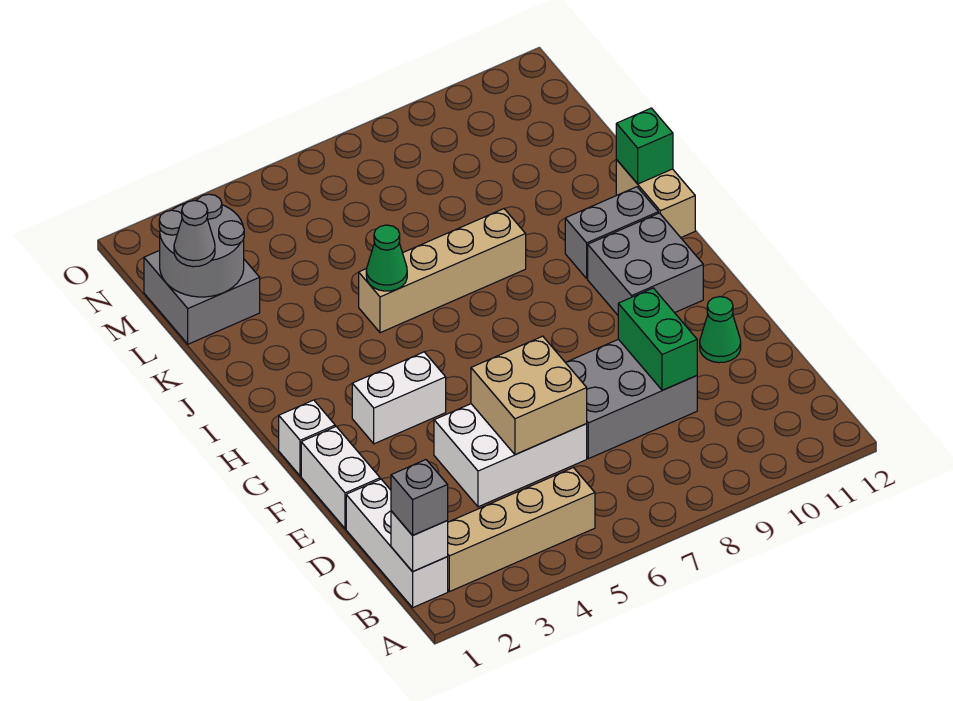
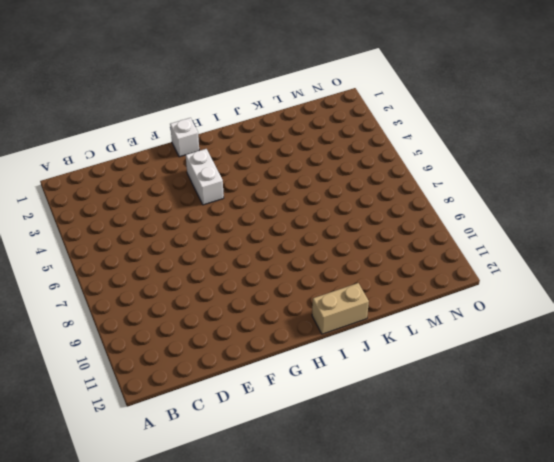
none -> white 1x3 brick [346,479,448,608]
none -> tan 1x4 brick [447,468,595,592]
none -> white 2x3 brick [434,404,587,507]

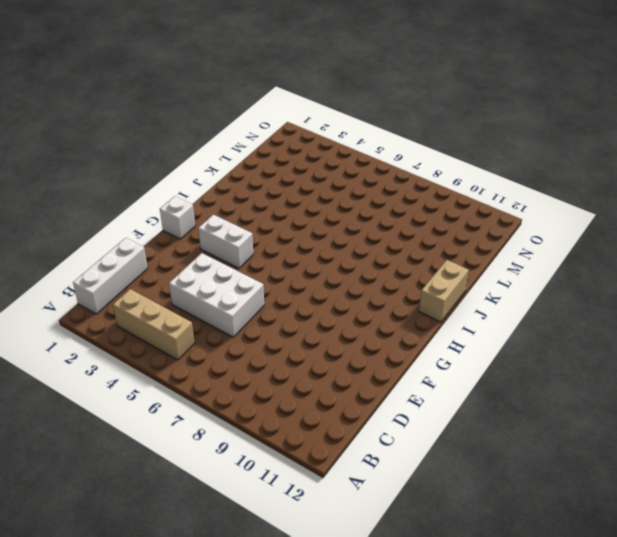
tan 1x3 brick [113,289,194,360] -> tan 1x4 brick [447,468,595,592]
none -> grey 2x3 brick [566,339,697,459]
none -> white 1x2 brick [301,427,380,529]
none -> green 1x1 cone [700,297,741,363]

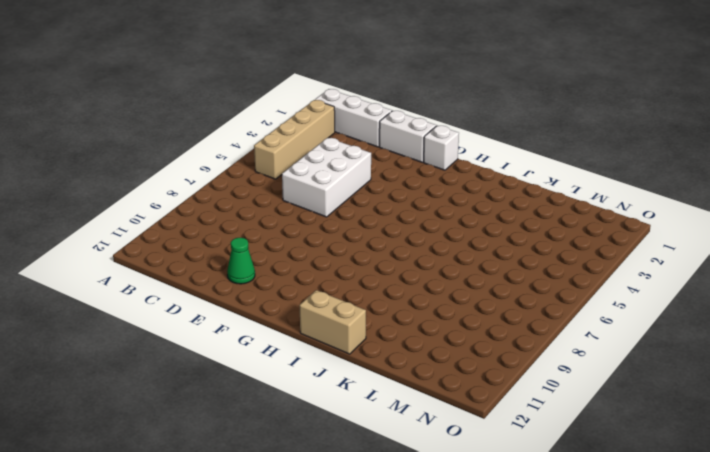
none -> grey 2x3 brick [566,339,697,459]
none -> white 1x2 brick [352,352,446,444]
none -> grey 2x2 brick [588,213,703,315]

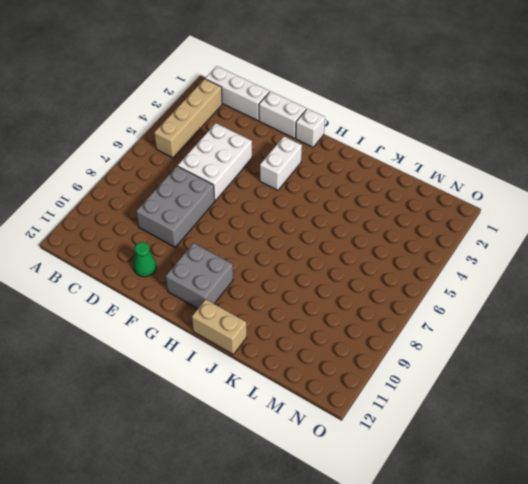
none -> grey 1x2 brick [565,187,658,278]
none -> tan 1x4 brick [359,209,526,333]
none -> grey 2x2 brick [144,250,260,344]

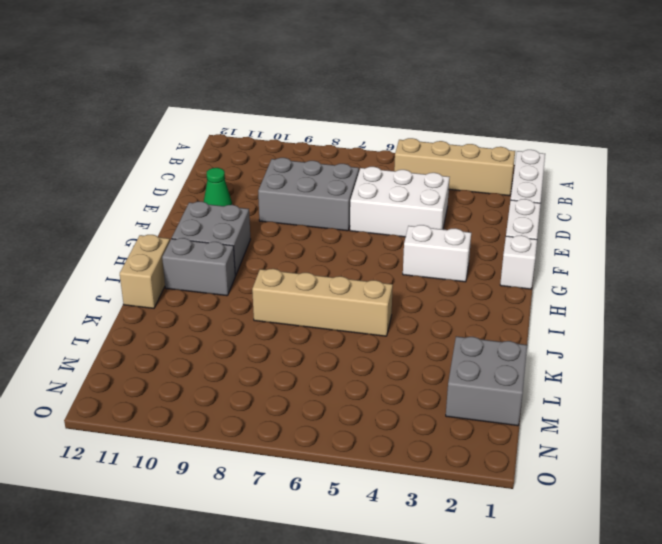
none -> white 1x1 brick [391,511,448,572]
none -> tan 2x2 brick [471,336,587,455]
none -> green 1x2 brick [618,288,697,390]

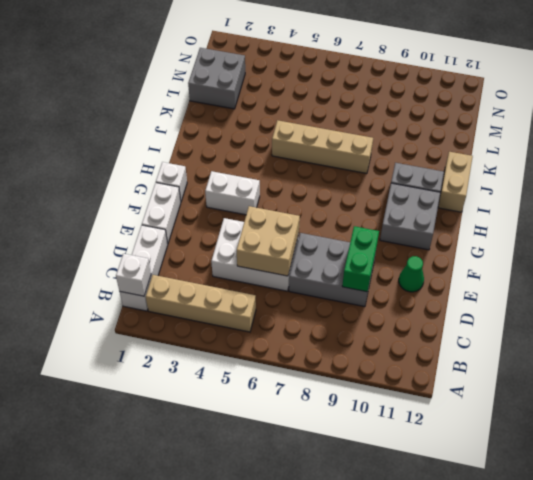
none -> green 1x1 cone [366,225,407,291]
none -> green 1x1 brick [616,108,673,184]
none -> grey 2x2 round brick [159,194,244,297]

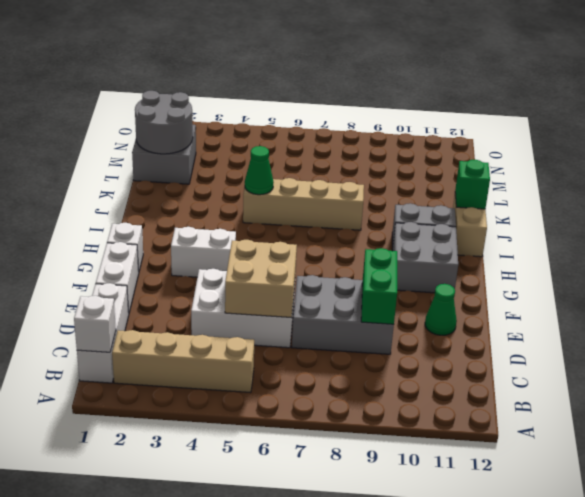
none -> grey 1x1 brick [391,460,448,535]
none -> grey 1x1 cone [174,201,215,267]

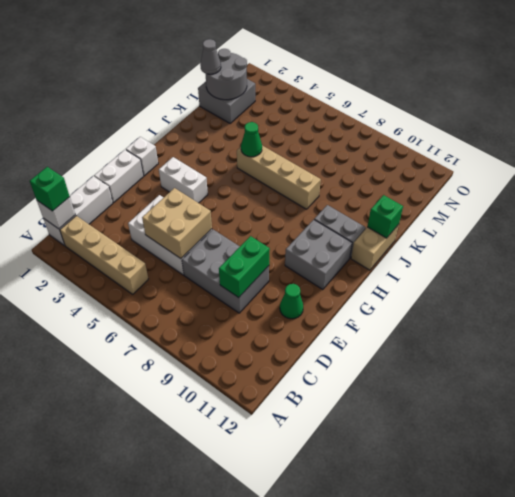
green 1x1 brick [30,167,70,211] -> grey 1x1 brick [391,460,448,535]

